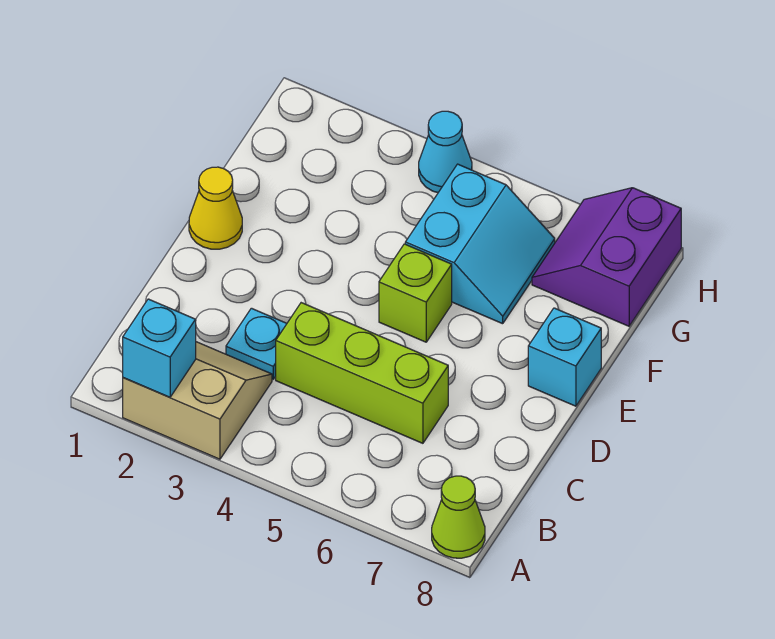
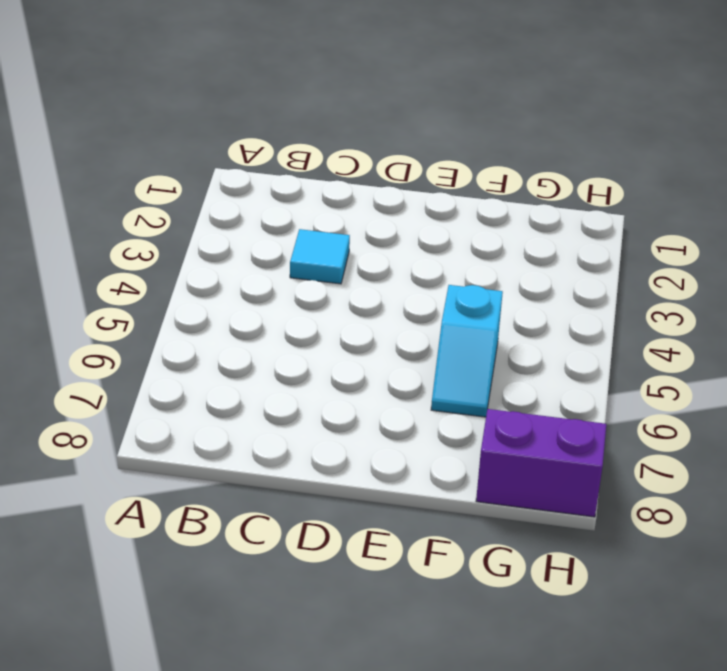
cyan 1x1 tile [290,229,350,284] -> cyan 1x1 plate [226,308,287,379]
cyan 1x2 slope [431,285,503,417] -> cyan 2x2 slope [405,164,555,324]
none -> tan 2x2 slope [123,342,272,459]
none -> lime 1x1 cone [432,476,485,558]

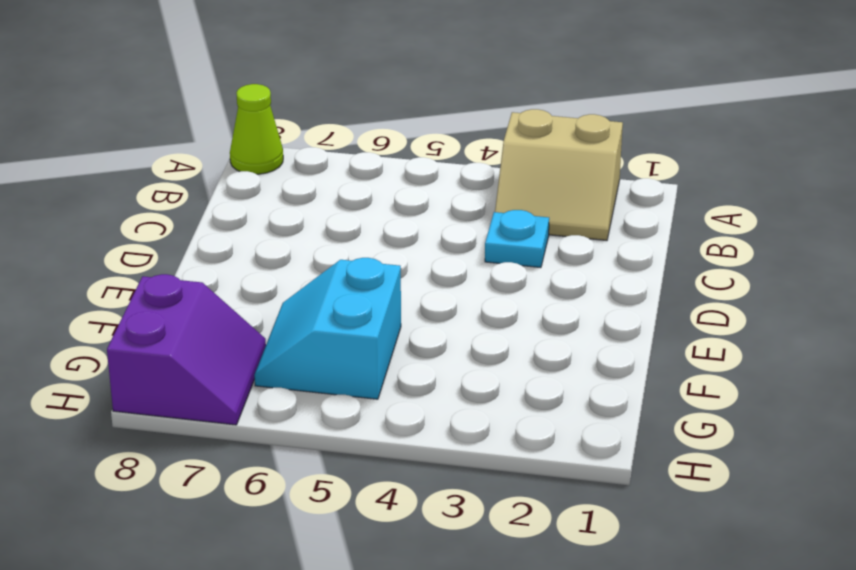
none -> lime 1x3 brick [276,303,448,443]
none -> yellow 1x1 cone [189,167,242,249]

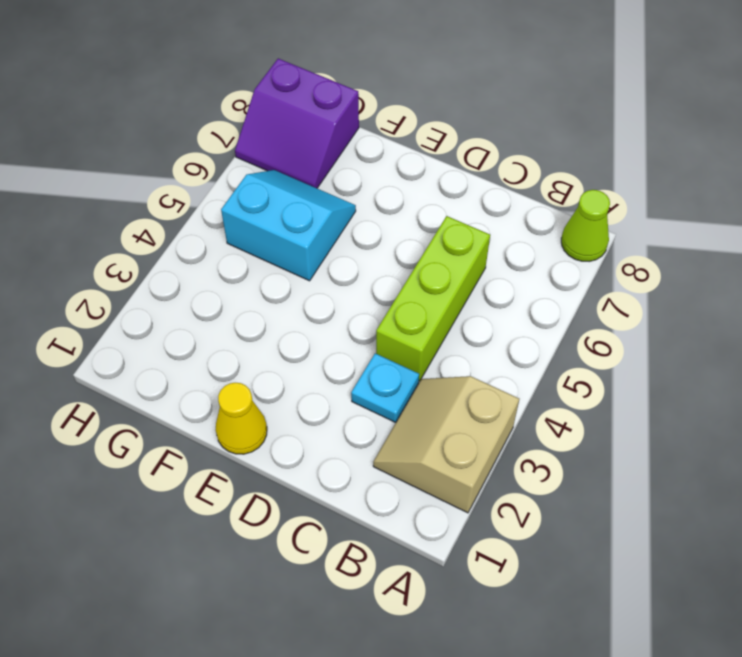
none -> lime 1x1 brick [379,244,452,342]
none -> cyan 1x1 brick [528,308,601,406]

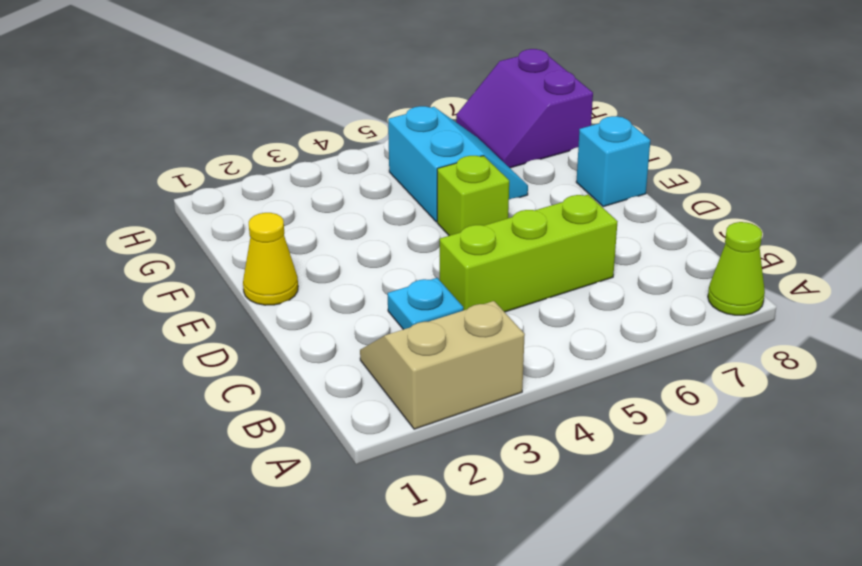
none -> cyan 1x1 cone [419,111,472,193]
none -> cyan 1x1 brick [123,299,196,397]

